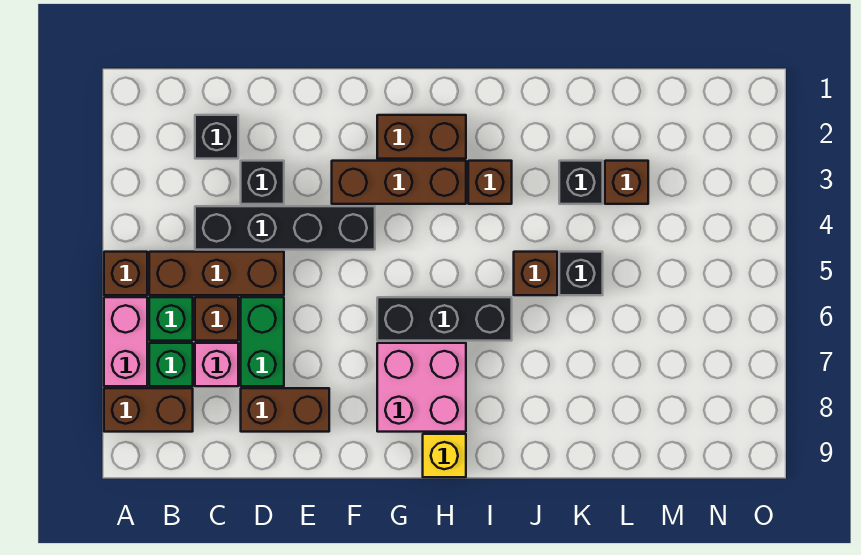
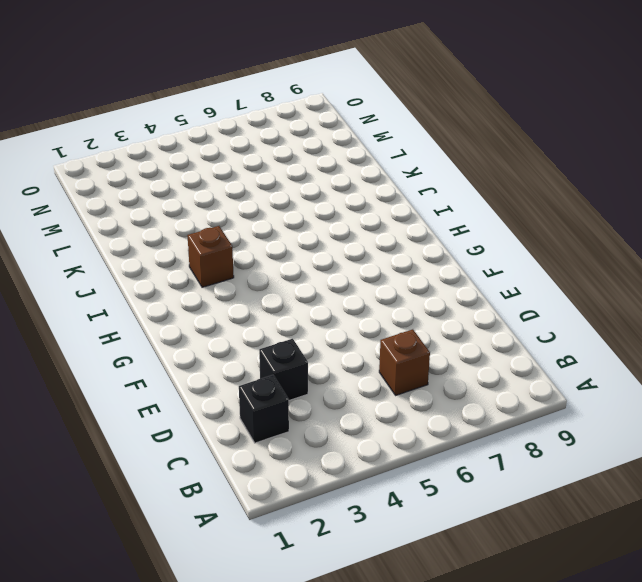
none -> brown 1x1 brick [104,252,147,295]
none -> pink 1x2 brick [104,297,147,386]
none -> brown 1x2 brick [104,388,193,432]

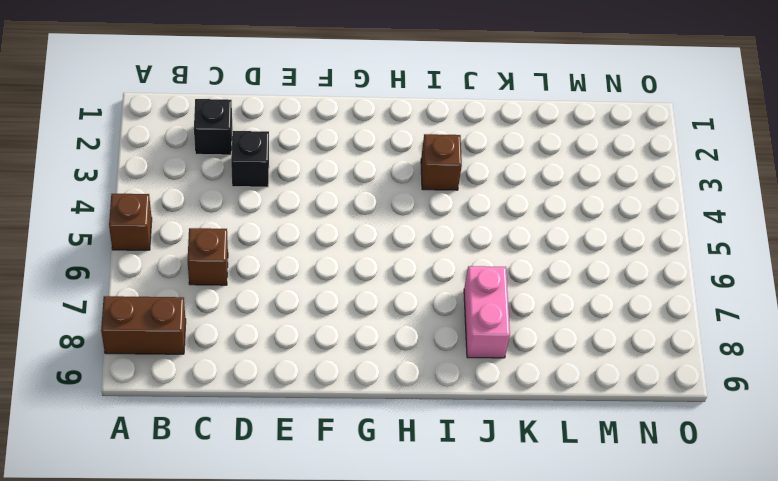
pink 1x2 brick [464,266,510,358] -> pink 1x2 brick moved to [104,297,147,386]
none -> brown 1x3 brick [149,252,284,295]
none -> green 1x1 brick [149,297,193,341]
none -> green 1x1 brick [149,343,193,386]

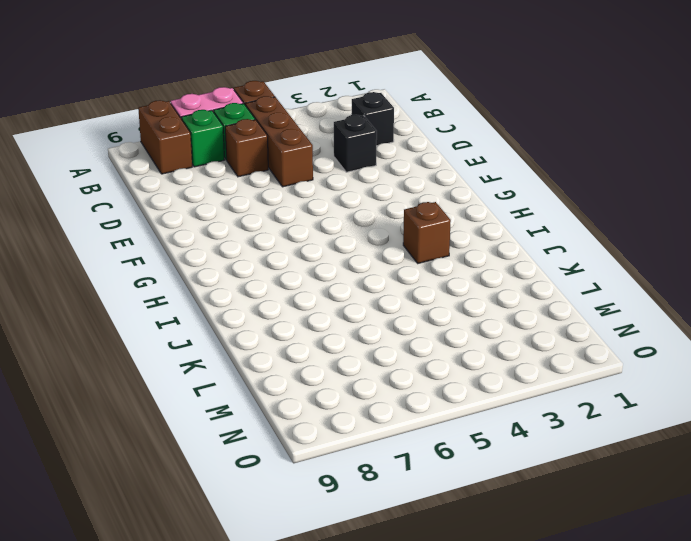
none -> black 1x4 brick [195,206,375,250]
none -> pink 1x1 brick [195,343,238,386]
none -> green 1x2 brick [241,297,284,386]

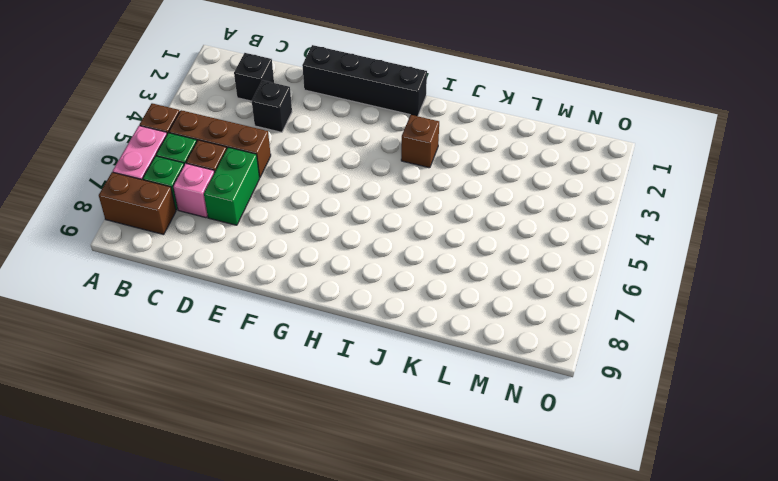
black 1x4 brick [302,45,427,116] -> black 1x4 brick moved to [195,206,375,250]
none -> brown 1x2 brick [241,388,329,432]
none -> brown 1x3 brick [332,161,466,204]
none -> brown 1x2 brick [377,115,466,159]

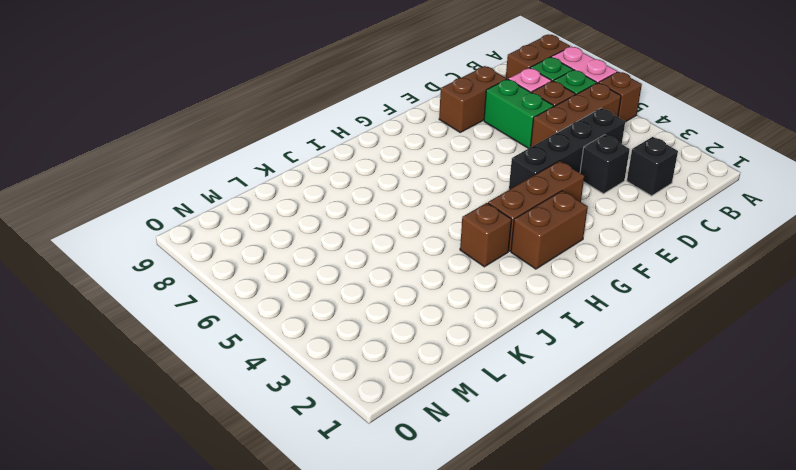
none -> black 1x3 brick [377,297,512,341]
none -> pink 2x2 brick [377,343,466,432]
none -> yellow 1x1 brick [423,434,466,477]

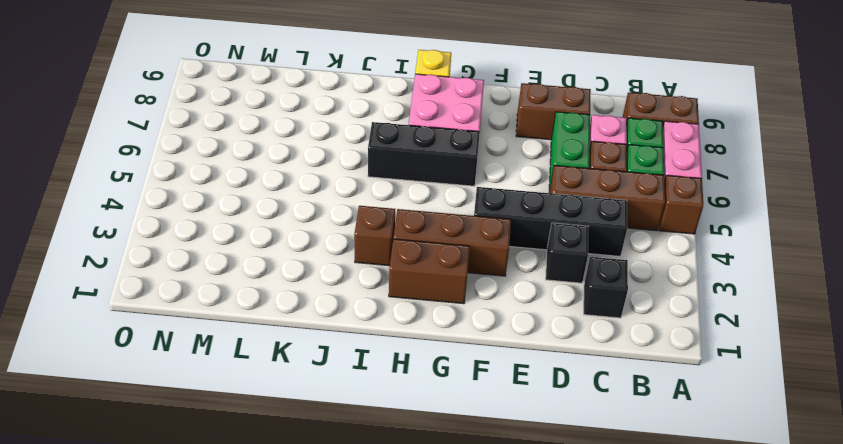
none -> brown 1x1 brick [514,252,557,295]
none -> black 1x1 brick [559,161,603,204]
none -> black 1x1 brick [559,252,603,295]

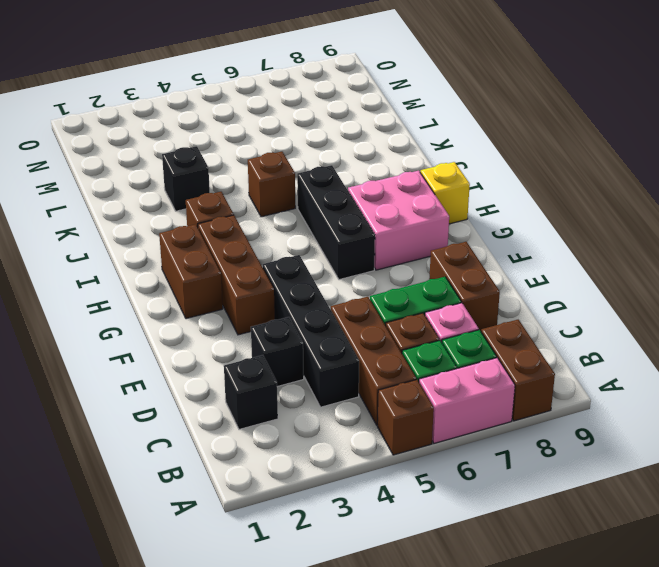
none -> black 1x1 brick [559,252,603,295]
none -> brown 1x1 brick [605,161,648,204]

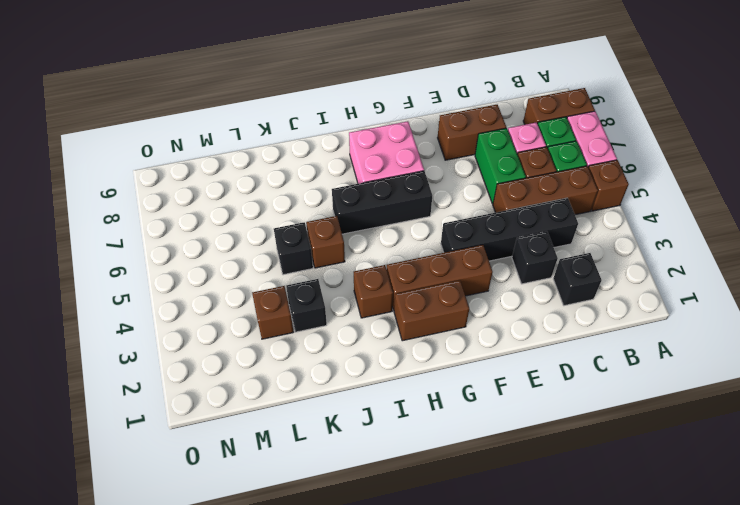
none -> yellow 1x1 brick [423,434,466,477]

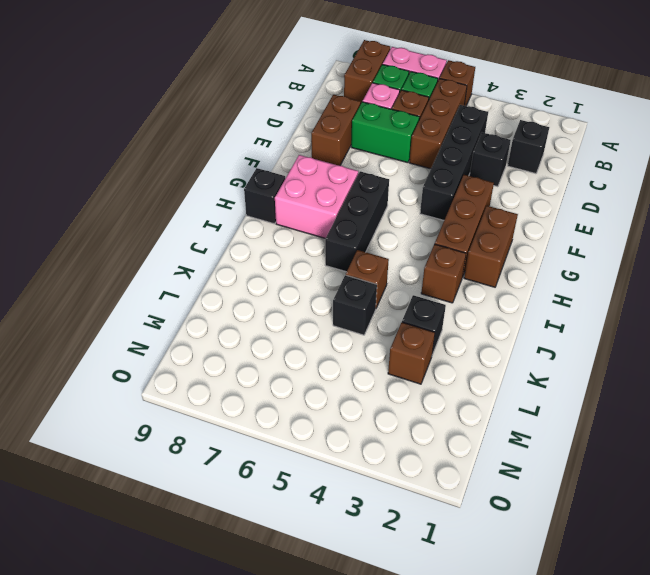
black 1x1 brick [244,168,285,224] -> yellow 1x1 brick [423,434,466,477]

